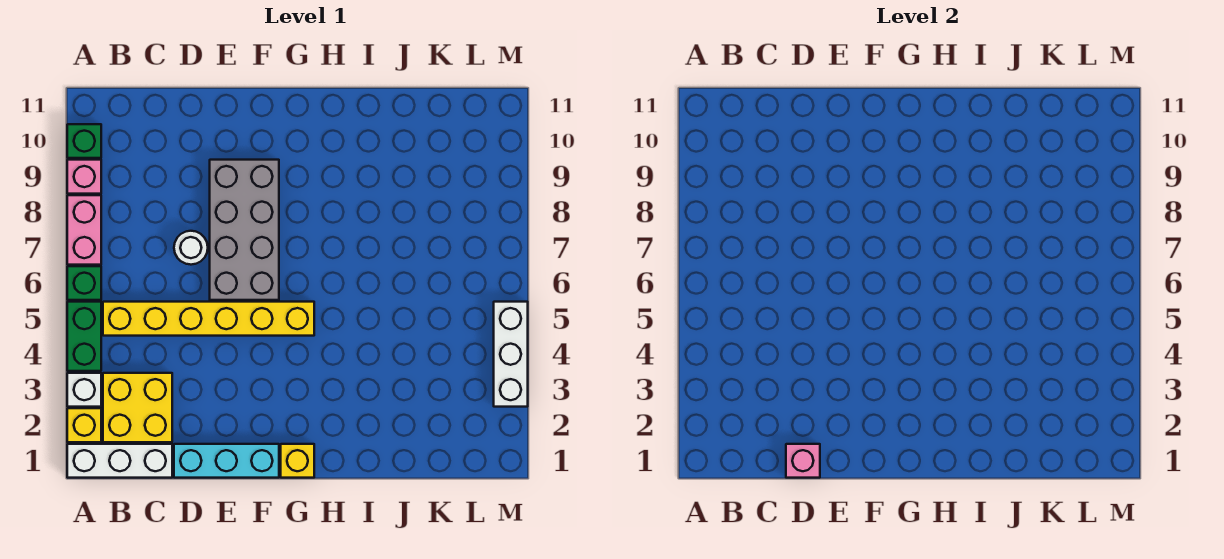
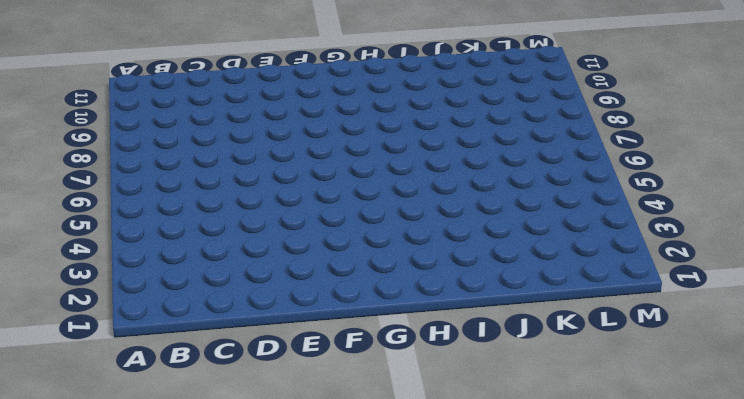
none -> white 1x3 brick [67,444,172,478]
none -> yellow 1x1 brick [67,408,101,442]
none -> white 1x1 brick [67,373,101,407]

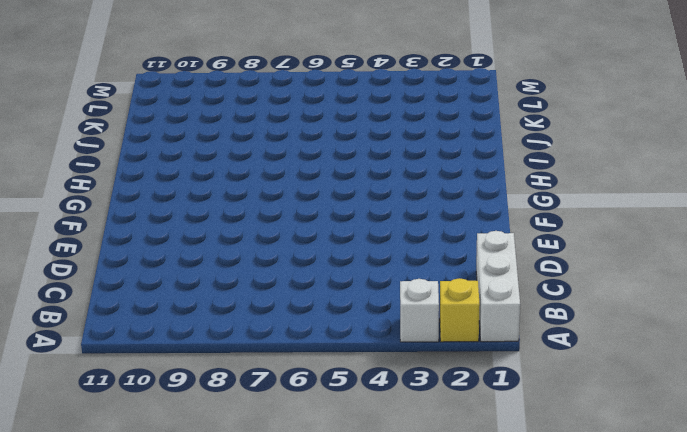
none -> green 1x2 brick [67,302,101,371]
none -> green 1x1 brick [67,266,101,300]
none -> pink 1x2 brick [67,195,101,265]

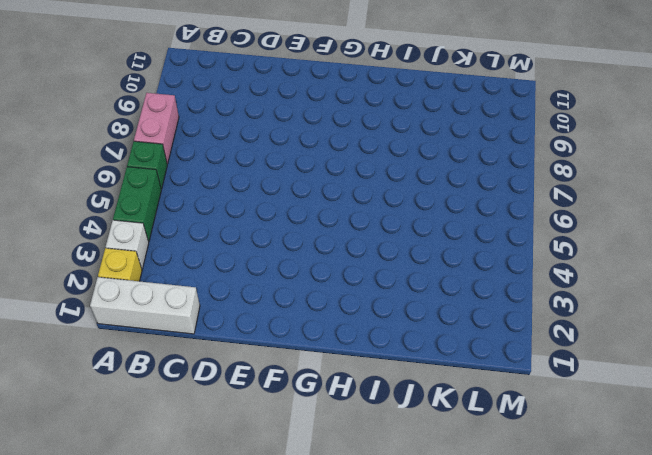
none -> pink 1x1 brick [67,160,101,194]
none -> green 1x1 brick [67,124,101,158]
none -> yellow 2x2 brick [103,373,172,442]

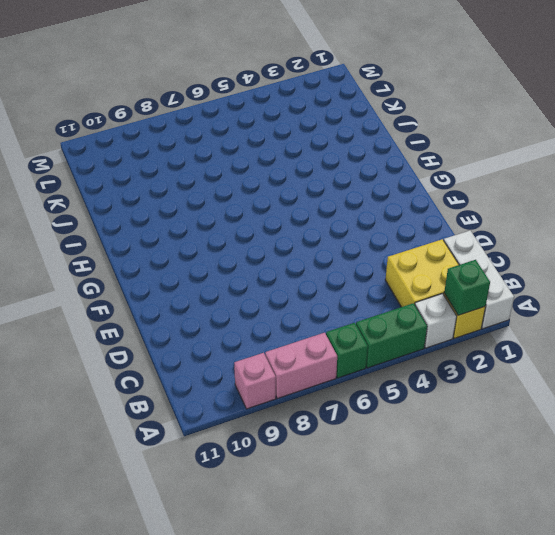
green 1x1 brick [444,260,490,315] -> green 1x1 brick moved to [67,124,101,158]
none -> yellow 1x6 brick [103,302,314,336]
none -> cyan 1x3 brick [174,444,279,478]
none -> white 1x1 round brick [174,231,208,265]

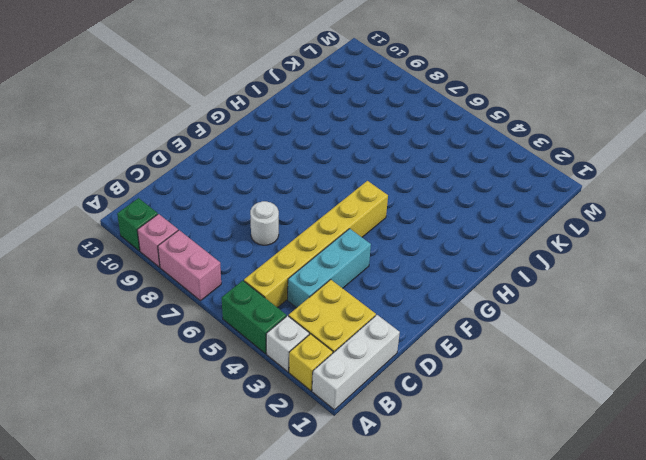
cyan 1x3 brick [288,229,371,308] -> cyan 1x3 brick moved to [174,444,279,478]
none -> green 1x1 brick [67,266,101,300]
none -> grey 2x4 brick [210,160,279,300]
none -> yellow 1x1 brick [281,444,314,478]

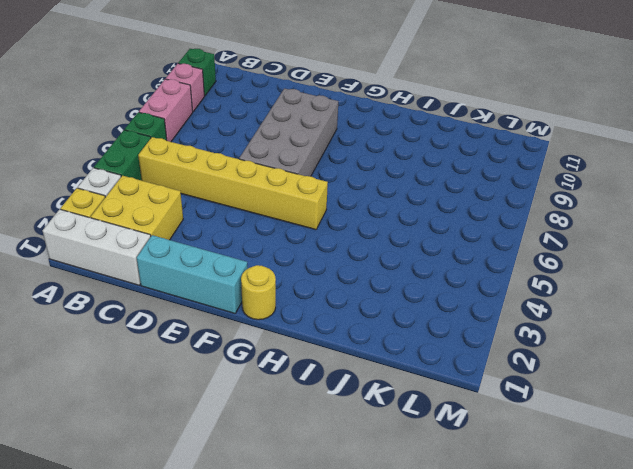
yellow 1x1 round brick [241,265,276,320] -> yellow 1x1 brick [281,444,314,478]
none -> white 1x1 round brick [174,231,208,265]
none -> white 1x3 brick [494,302,528,407]
none -> pink 1x1 brick [786,444,820,478]

